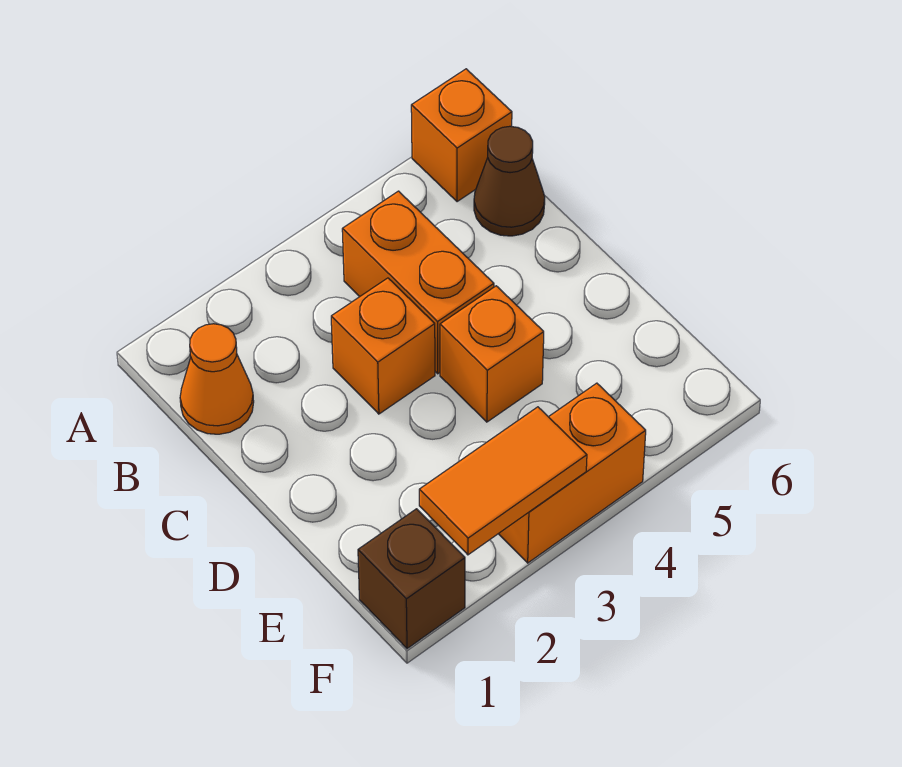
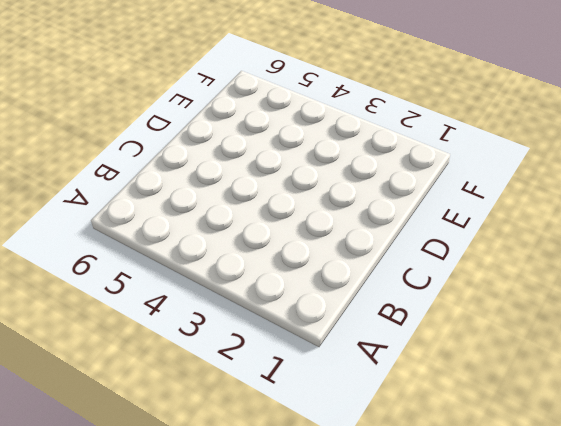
none -> orange 1x1 brick [411,69,512,202]
none -> orange 1x1 cone [180,324,254,434]

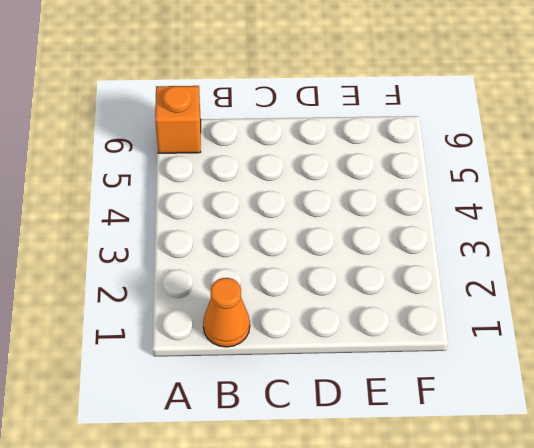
none -> orange 1x2 brick [342,191,494,374]
none -> brown 1x1 cone [474,126,545,236]

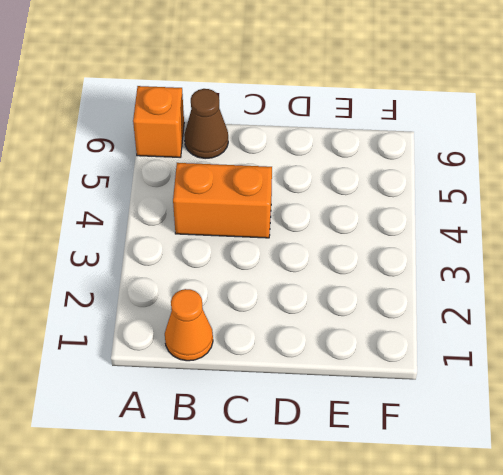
none -> orange 1x1 brick [331,278,435,414]
none -> orange 1x1 brick [440,286,544,422]

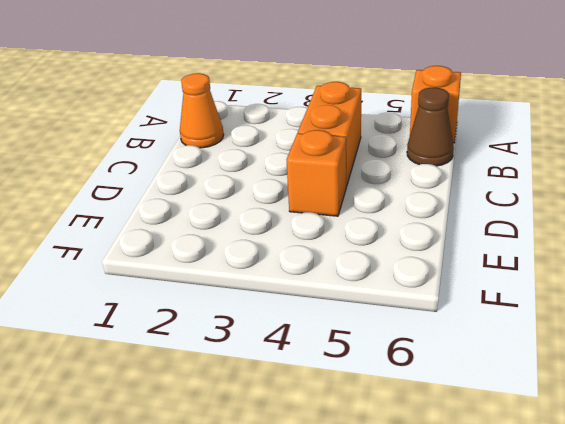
none -> orange 1x1 brick [331,278,435,414]
none -> brown 1x1 brick [358,509,465,649]

